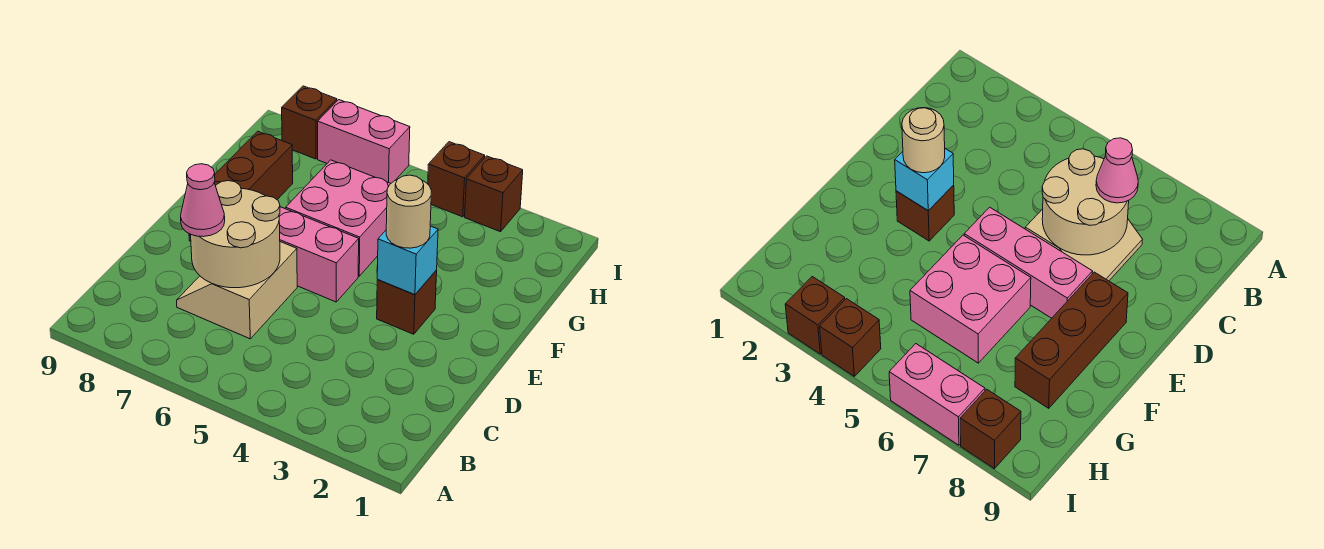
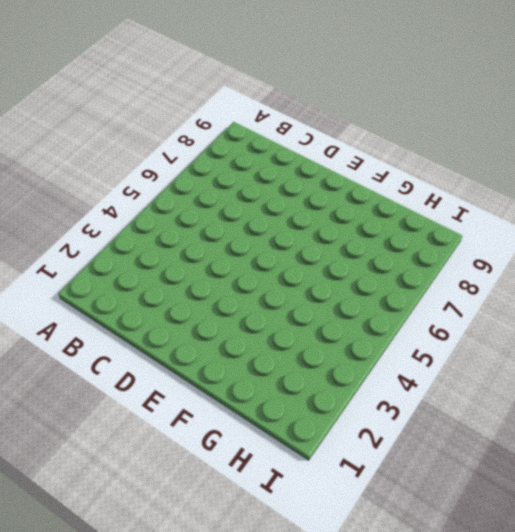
none -> tan 2x2 slope [177,242,297,339]
none -> brown 1x1 brick [377,270,437,334]
none -> pink 1x3 brick [279,207,359,302]

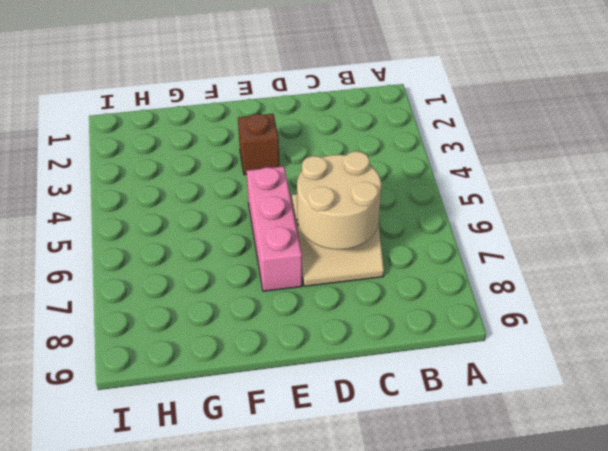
none -> brown 1x3 brick [189,131,293,241]
none -> pink 2x2 brick [286,160,391,276]
none -> brown 1x1 brick [465,156,523,232]

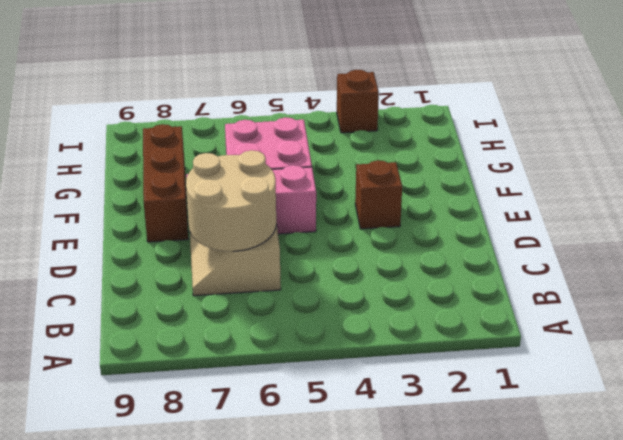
none -> brown 1x1 brick [428,142,485,217]
none -> pink 1x2 brick [318,100,410,183]
none -> brown 1x1 brick [282,86,337,159]

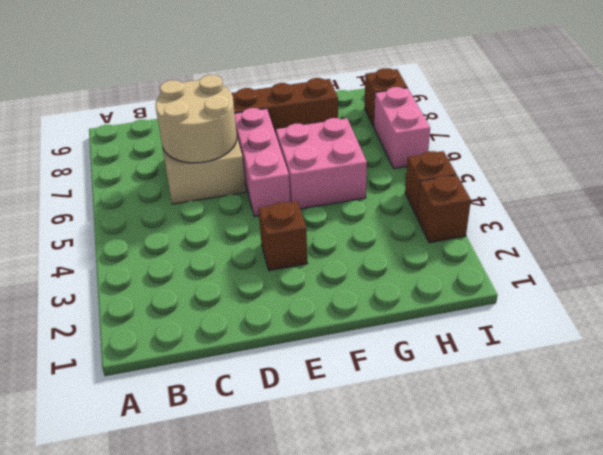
none -> cyan 1x1 brick [377,226,438,295]
none -> pink 1x1 cone [181,164,225,237]
none -> tan 1x1 round brick [386,175,431,248]

